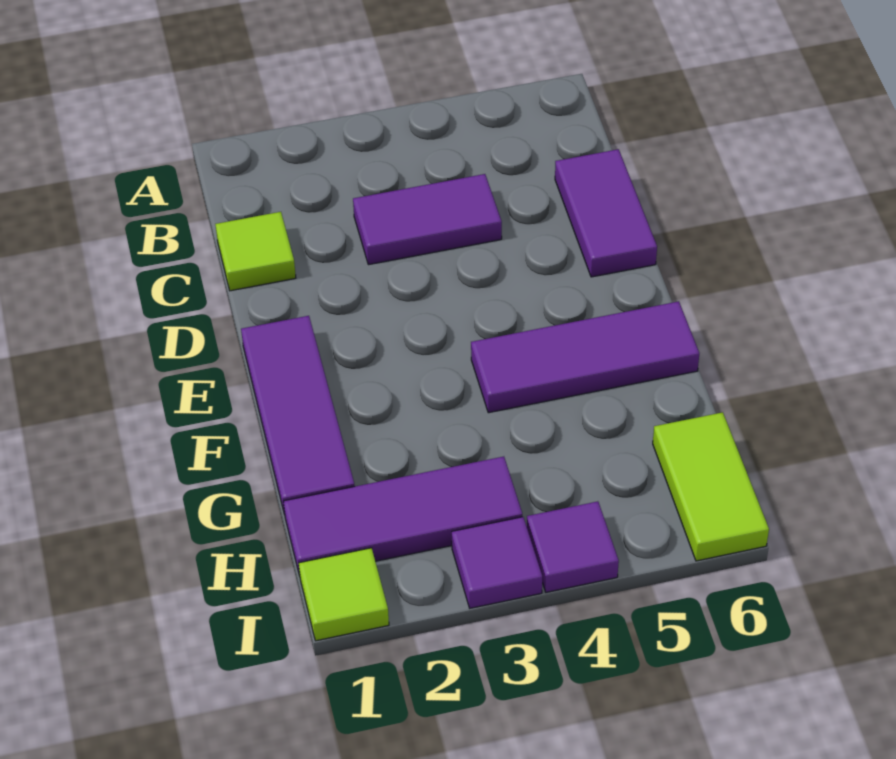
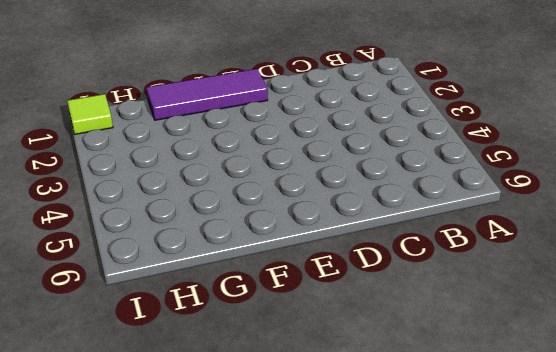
none -> lime 1x1 tile [215,212,296,291]
none -> purple 1x2 tile [353,174,502,265]

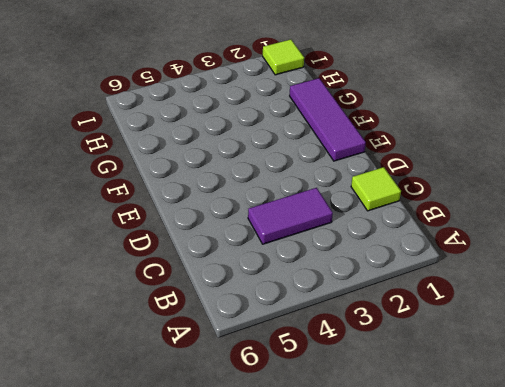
none -> purple 1x2 tile [555,149,657,277]
none -> purple 1x3 tile [471,301,699,413]

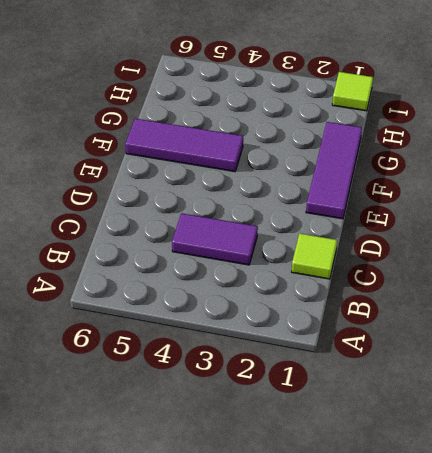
none -> purple 1x2 tile [555,149,657,277]
none -> purple 1x3 tile [283,457,522,576]

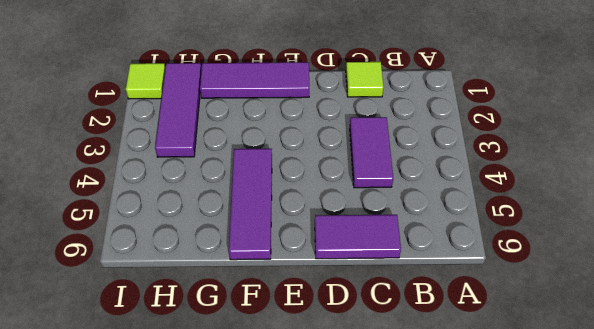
none -> lime 1x2 tile [653,412,769,561]
none -> purple 1x1 tile [452,517,542,608]

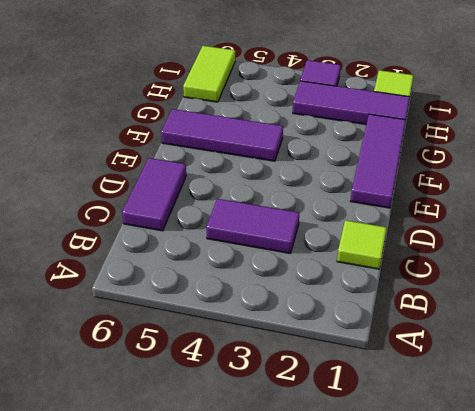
none -> purple 1x1 tile [527,501,619,592]

